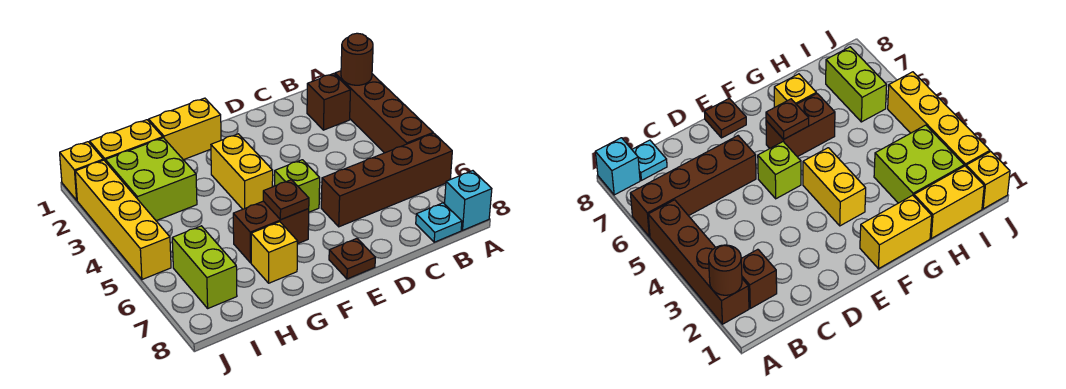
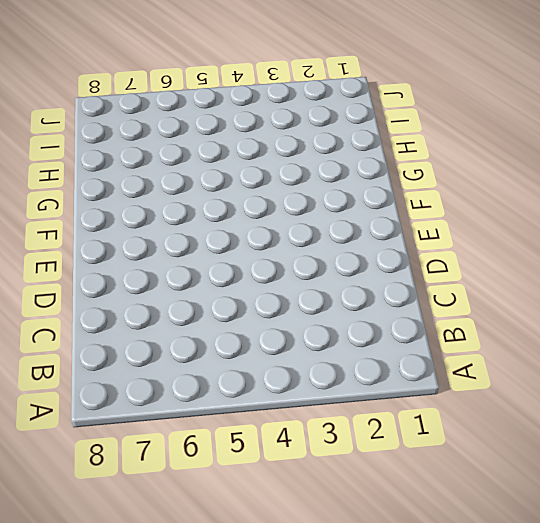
none -> brown 1x4 brick [335,71,433,153]
none -> brown 1x4 brick [321,133,452,227]
none -> cyan 1x1 brick [445,171,492,230]

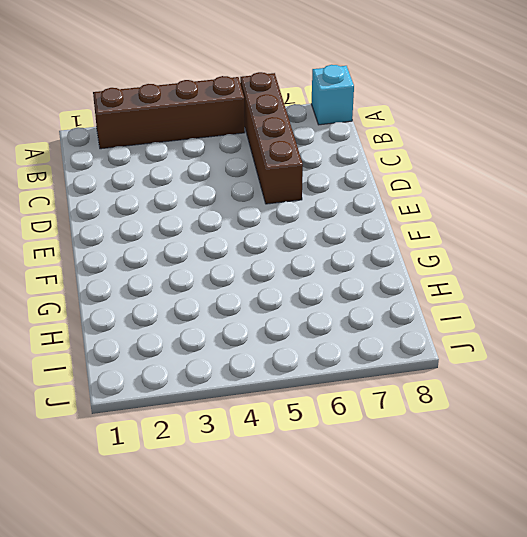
none -> brown 1x1 brick [307,74,350,130]
none -> cyan 1x1 plate [416,203,462,242]
none -> lime 1x1 brick [275,160,320,212]

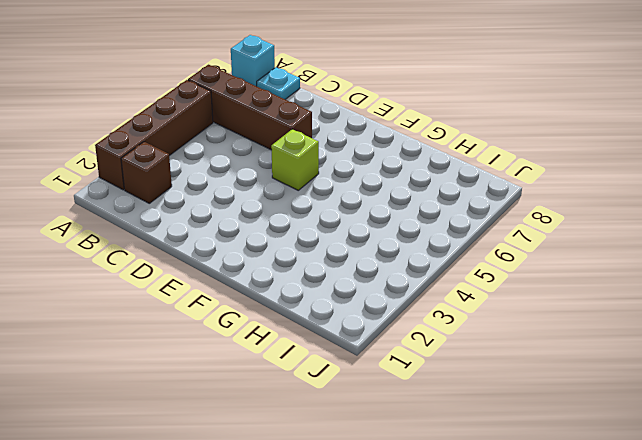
none -> brown 1x1 plate [329,239,375,279]
none -> yellow 1x2 brick [149,98,221,160]
none -> yellow 1x2 brick [211,134,273,209]

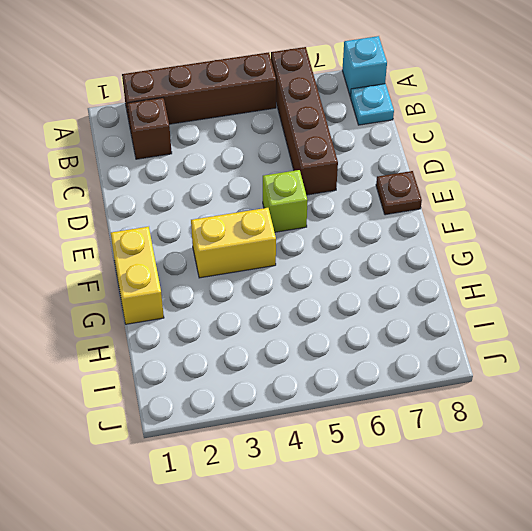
none -> brown 1x2 brick [233,201,309,263]
none -> yellow 1x1 brick [251,222,298,283]
none -> yellow 1x2 brick [90,120,163,162]

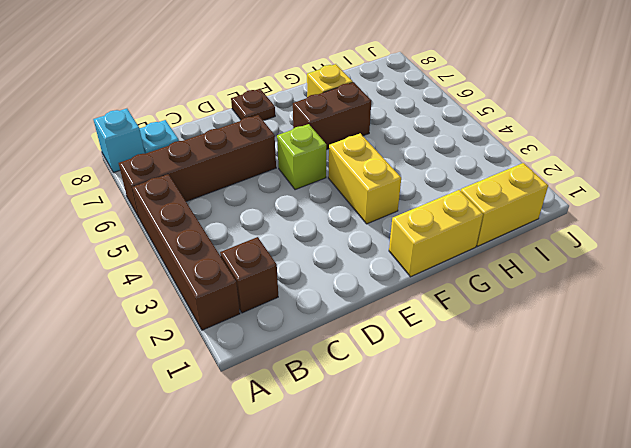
none -> lime 2x2 brick [106,138,197,221]
none -> lime 1x2 brick [172,226,237,308]
none -> yellow 1x1 brick [60,142,103,200]

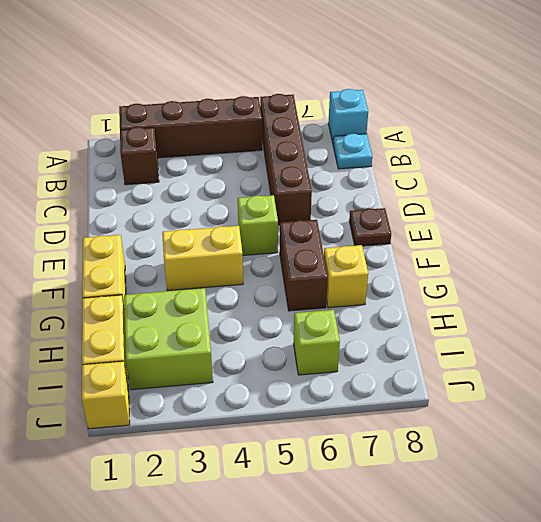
lime 1x1 brick [293,310,340,375] -> lime 1x2 brick [172,226,237,308]
none -> yellow 1x4 brick [75,160,171,279]
none -> brown 1x1 round brick [341,33,373,85]
none -> brown 1x1 plate [263,180,309,220]

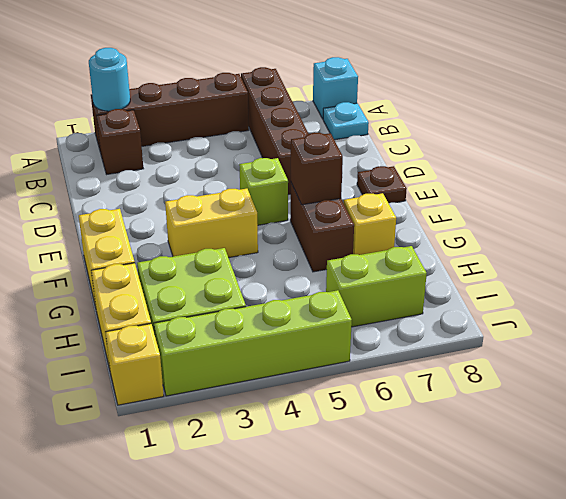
cyan 1x1 round brick [89,48,130,111] -> brown 1x1 round brick [341,33,373,85]
brown 1x1 brick [291,133,343,205] -> brown 1x1 plate [263,180,309,220]
lime 1x4 brick [154,290,352,396] -> yellow 1x4 brick [75,160,171,279]

